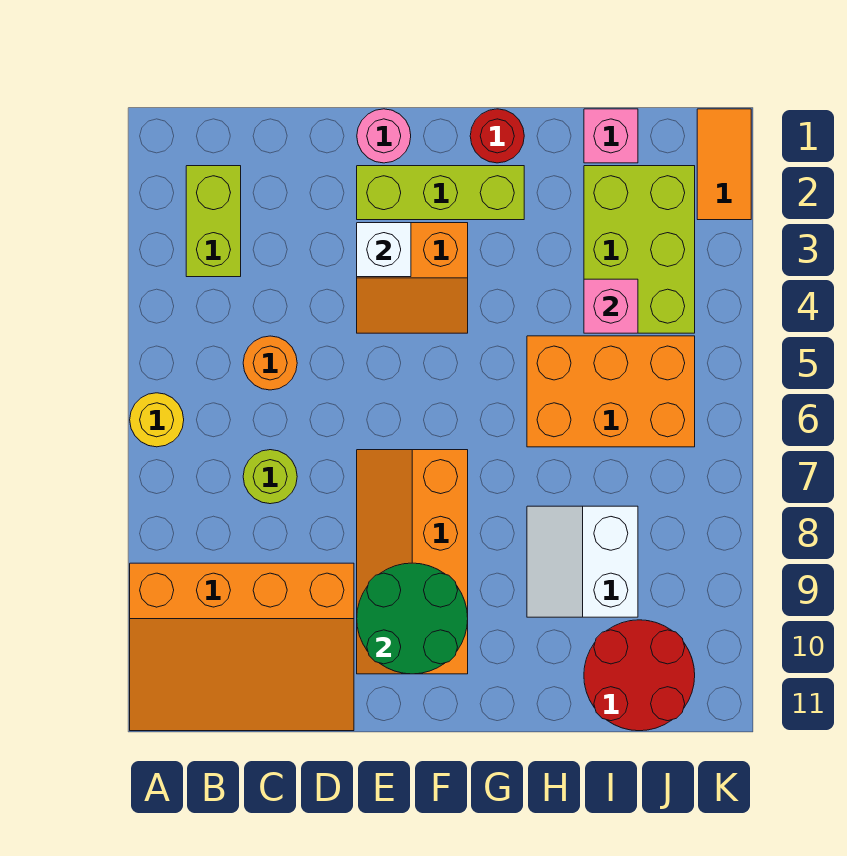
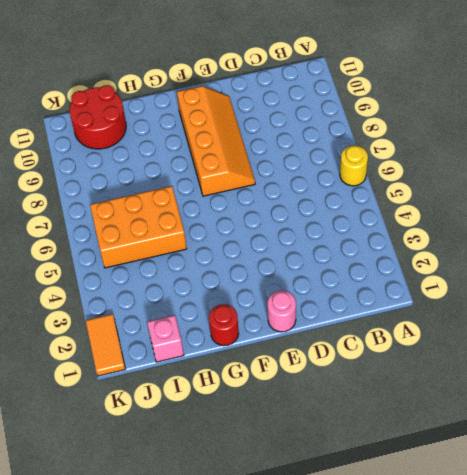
none -> orange 3x4 slope [130,563,354,731]
none -> lime 1x2 brick [186,166,241,277]
none -> orange 1x1 round brick [243,336,297,390]

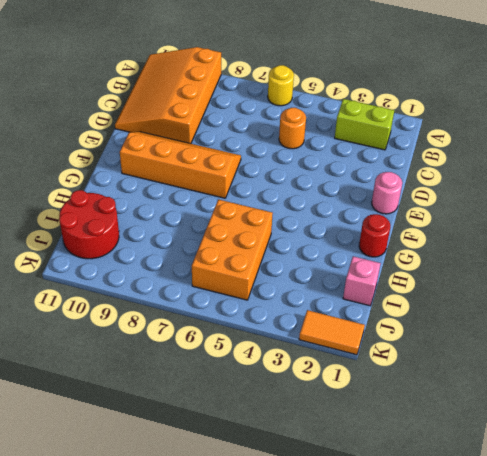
none -> lime 1x1 round brick [243,450,297,504]
none -> lime 1x3 brick [357,166,524,220]
none -> orange 2x2 slope [357,223,468,333]

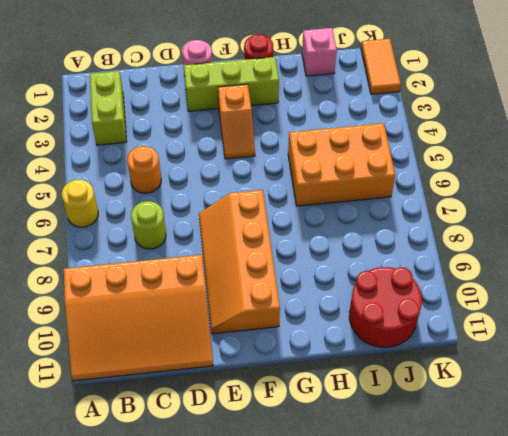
orange 1x2 slope [218,84,255,159] -> orange 2x2 slope [357,223,468,333]
none -> white 2x2 slope [527,506,638,617]
none -> lime 2x3 brick [584,166,695,333]
none -> white 1x1 brick [357,223,411,277]

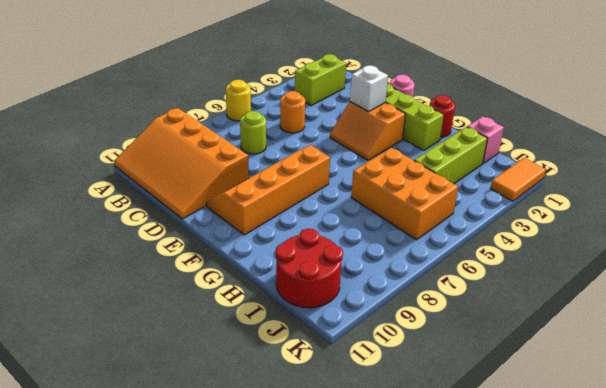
lime 1x3 brick [414,127,488,184] -> lime 2x3 brick [584,166,695,333]
none -> white 2x2 slope [527,506,638,617]
none -> green 2x2 round brick [357,563,468,674]
none -> pink 1x1 brick [584,279,638,333]

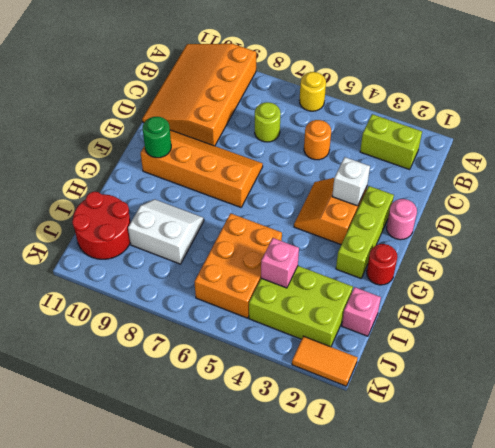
green 1x1 round brick [143,117,171,158] -> green 2x2 round brick [357,563,468,674]

